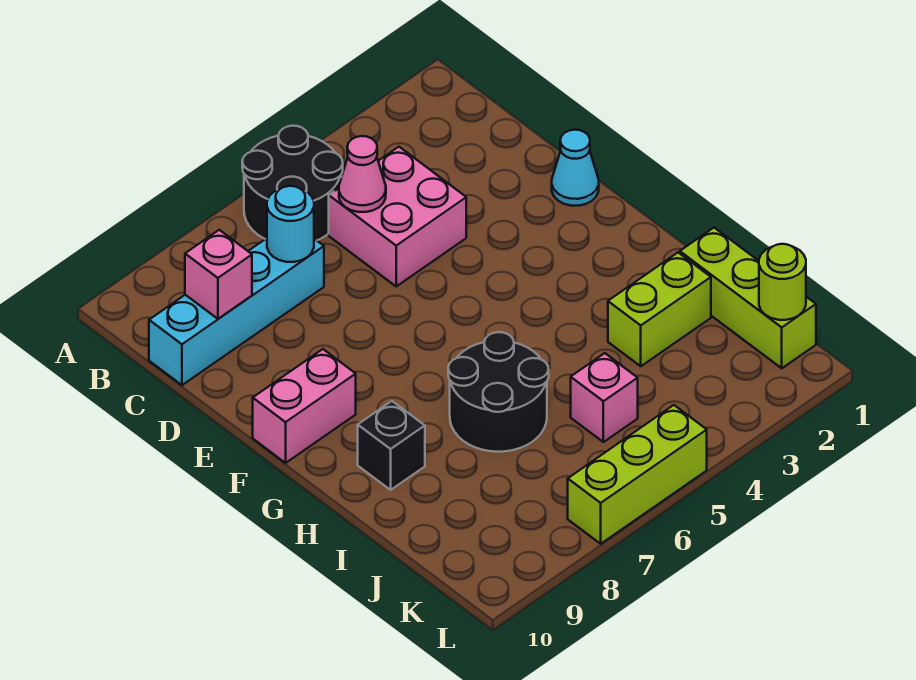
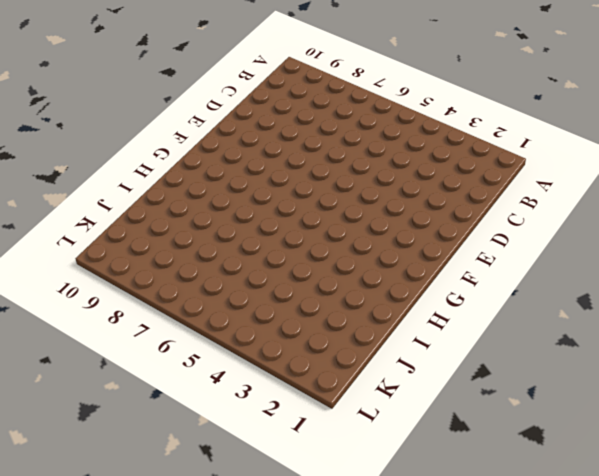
none -> black 2x2 round brick [242,126,343,240]
none -> pink 2x2 brick [329,147,466,286]
none -> cyan 1x4 brick [149,238,324,385]

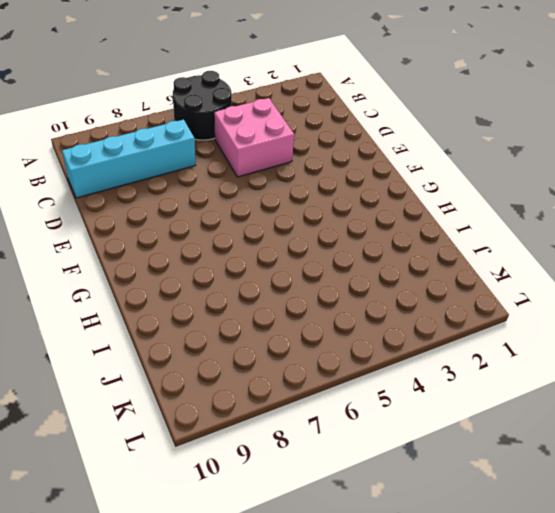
none -> cyan 1x1 cone [552,130,599,206]
none -> pink 1x2 brick [253,349,356,463]
none -> black 2x2 round brick [448,332,549,452]

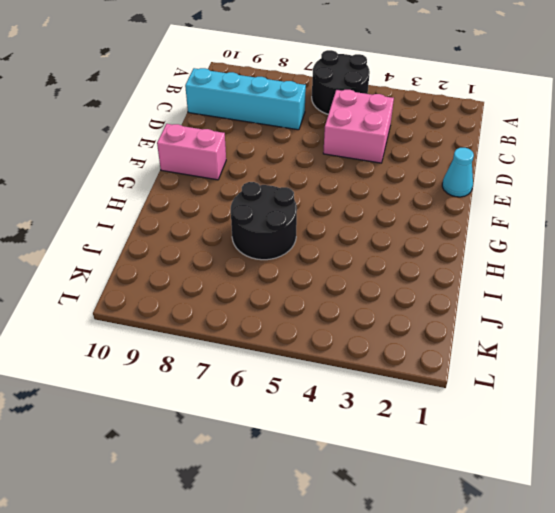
none -> black 1x1 brick [358,401,425,490]
none -> lime 1x3 brick [680,228,816,368]
none -> lime 1x2 brick [608,253,711,366]

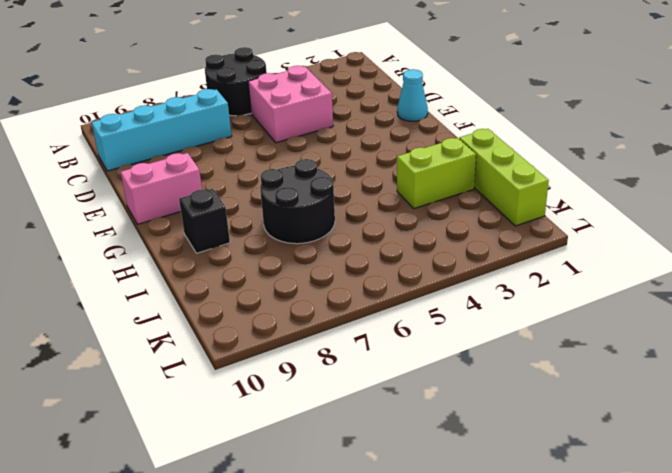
none -> pink 1x1 brick [571,353,638,442]
none -> lime 1x3 brick [568,405,707,544]
none -> pink 1x1 cone [339,136,386,212]

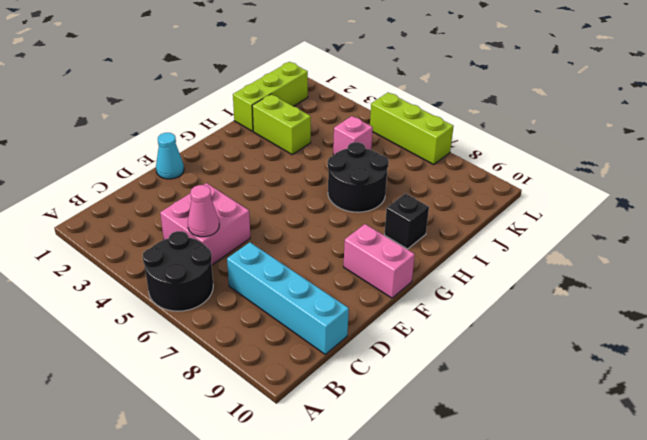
none -> cyan 1x1 round brick [267,186,314,262]
none -> pink 1x1 brick [185,230,252,319]
none -> lime 1x1 round brick [759,244,806,320]

